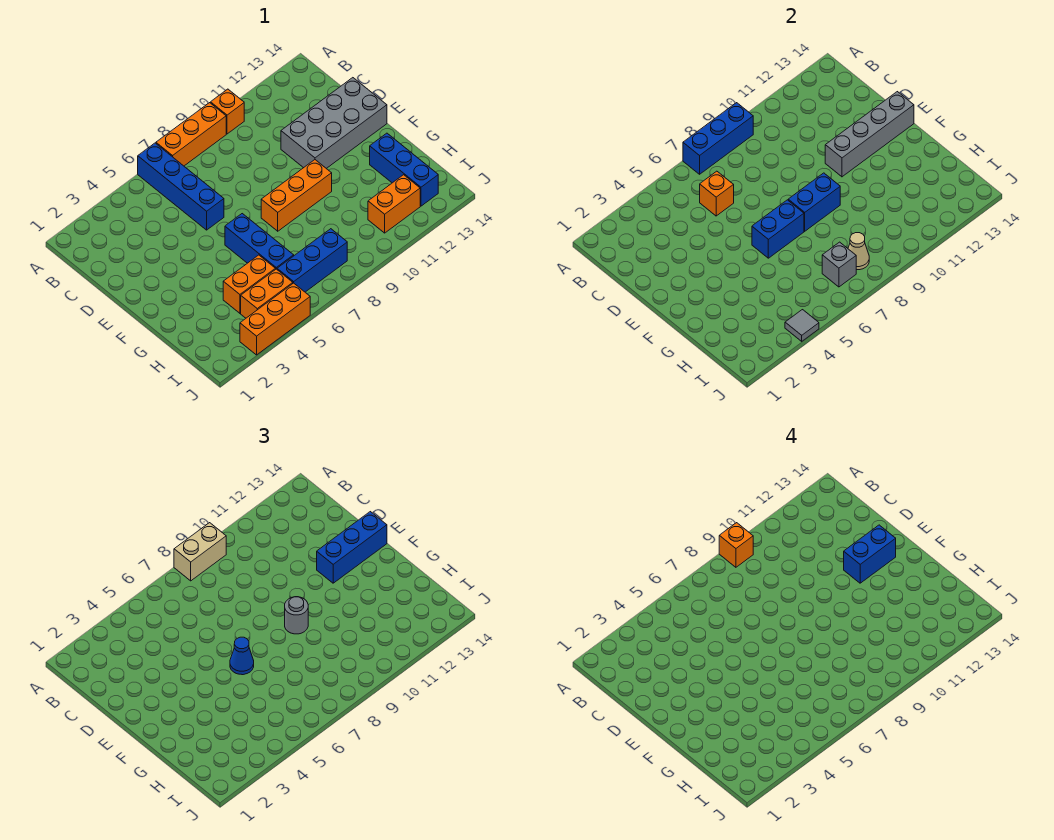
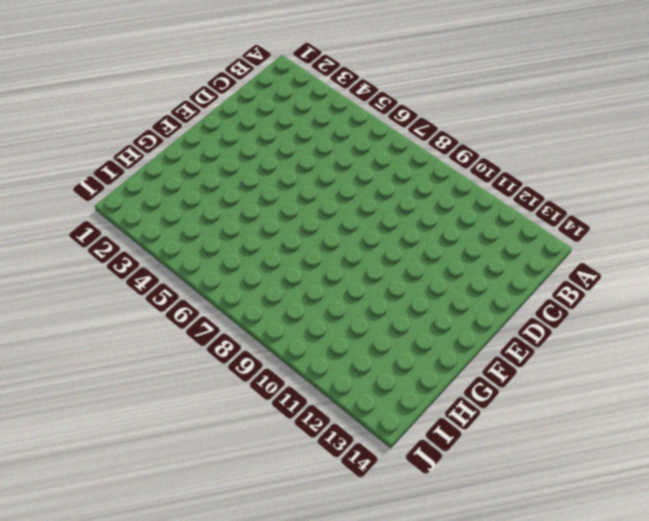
none -> blue 1x4 brick [138,143,224,230]
none -> orange 1x3 brick [156,103,226,166]
none -> orange 1x1 brick [211,89,244,134]

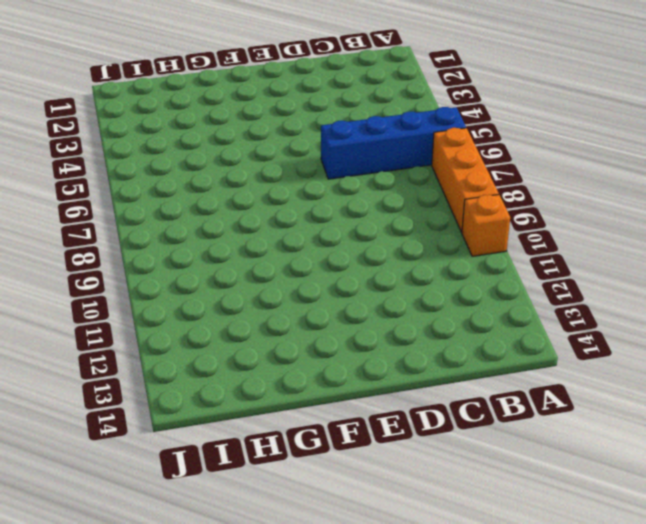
none -> grey 2x4 brick [281,78,387,168]
none -> blue 1x3 brick [225,214,294,269]
none -> orange 1x3 brick [261,160,332,231]

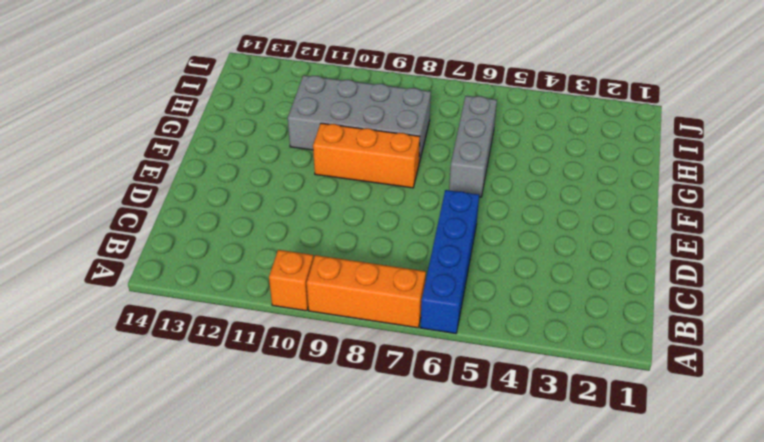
grey 1x3 brick [449,96,497,197] -> blue 1x3 brick [225,214,294,269]
grey 2x4 brick [288,75,431,162] -> grey 2x4 brick moved to [281,78,387,168]
none -> blue 1x3 brick [370,133,438,206]
none -> orange 1x2 brick [223,255,275,313]
none -> orange 1x2 brick [241,269,293,318]

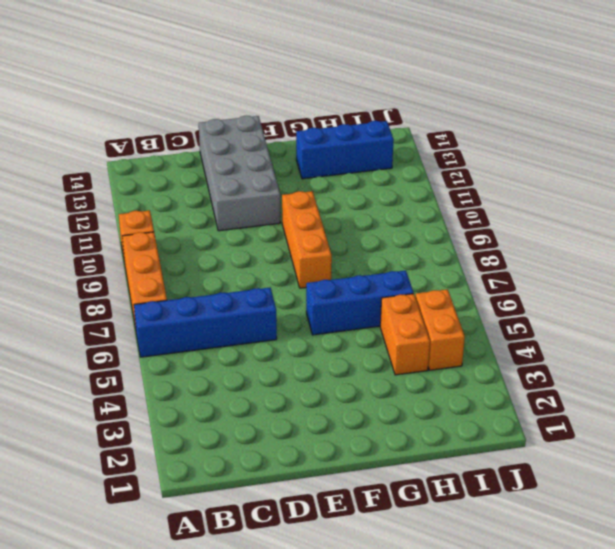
none -> blue 1x3 brick [277,229,347,292]
none -> orange 1x2 brick [368,175,420,233]
none -> orange 1x3 brick [240,283,310,355]

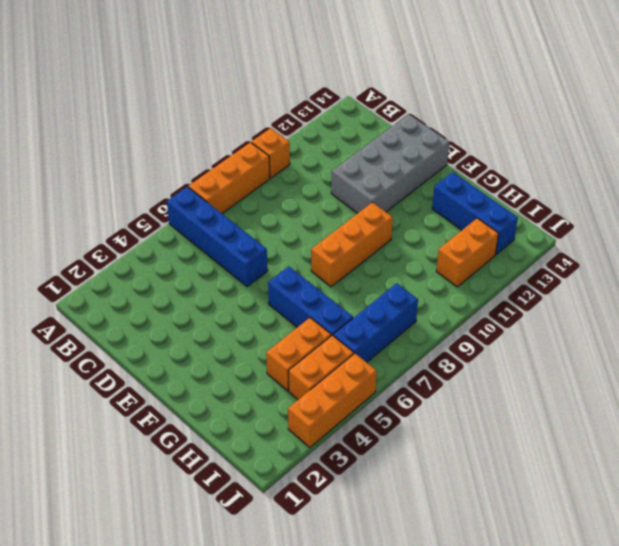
none -> blue 1x3 brick [683,103,753,174]
none -> orange 1x1 brick [700,171,734,216]
none -> grey 1x4 brick [825,92,914,177]

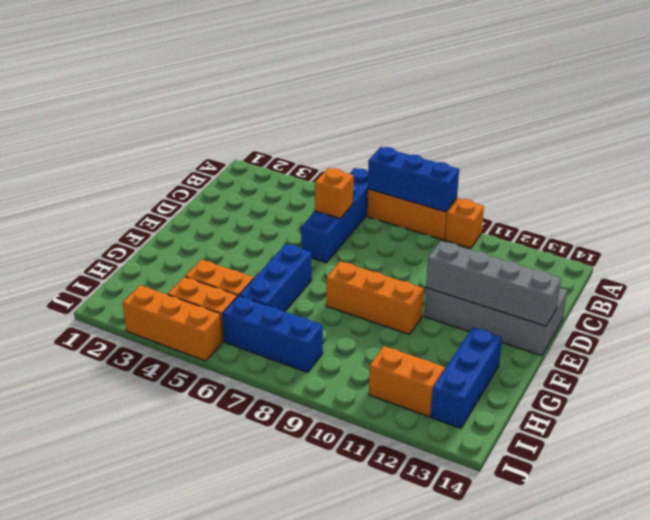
none -> blue 1x2 brick [752,200,804,258]
none -> blue 1x2 brick [788,173,840,231]
none -> grey 1x1 brick [822,242,856,287]

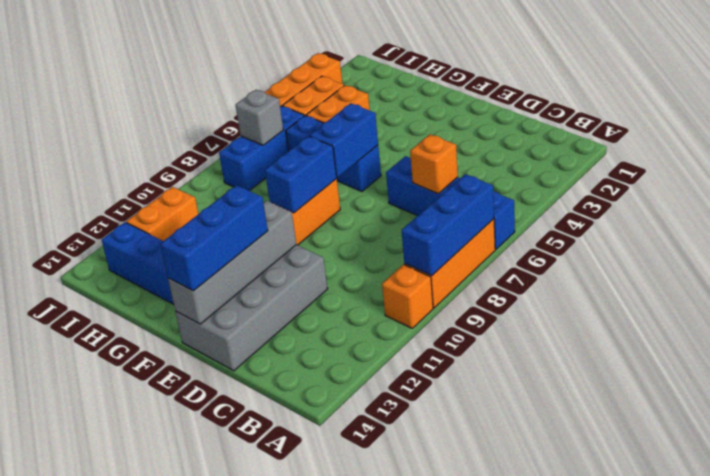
none -> tan 1x1 cone [848,233,869,270]
none -> grey 1x1 tile [785,310,819,341]
none -> tan 1x2 brick [174,523,226,581]

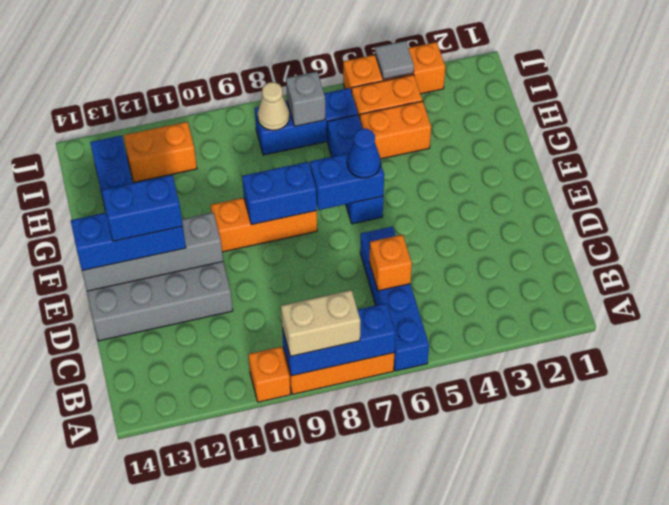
none -> grey 1x1 round brick [285,597,308,634]
none -> orange 1x1 brick [719,523,753,567]

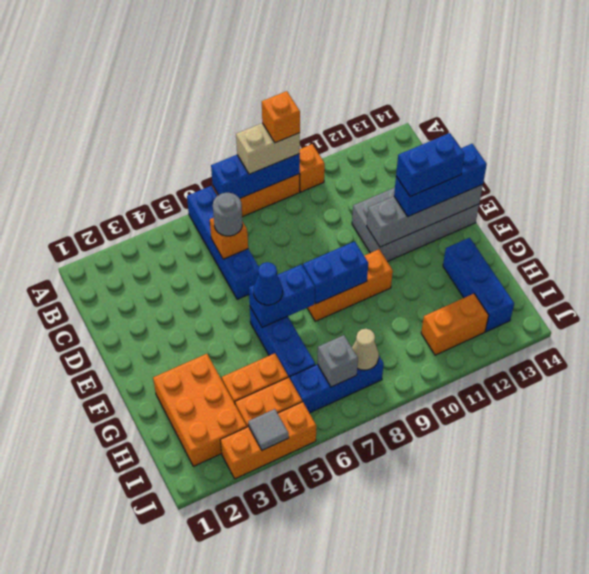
grey 1x1 round brick [213,193,242,236] -> grey 1x1 round brick moved to [285,597,308,634]
orange 2x3 brick [153,354,247,466] -> none

